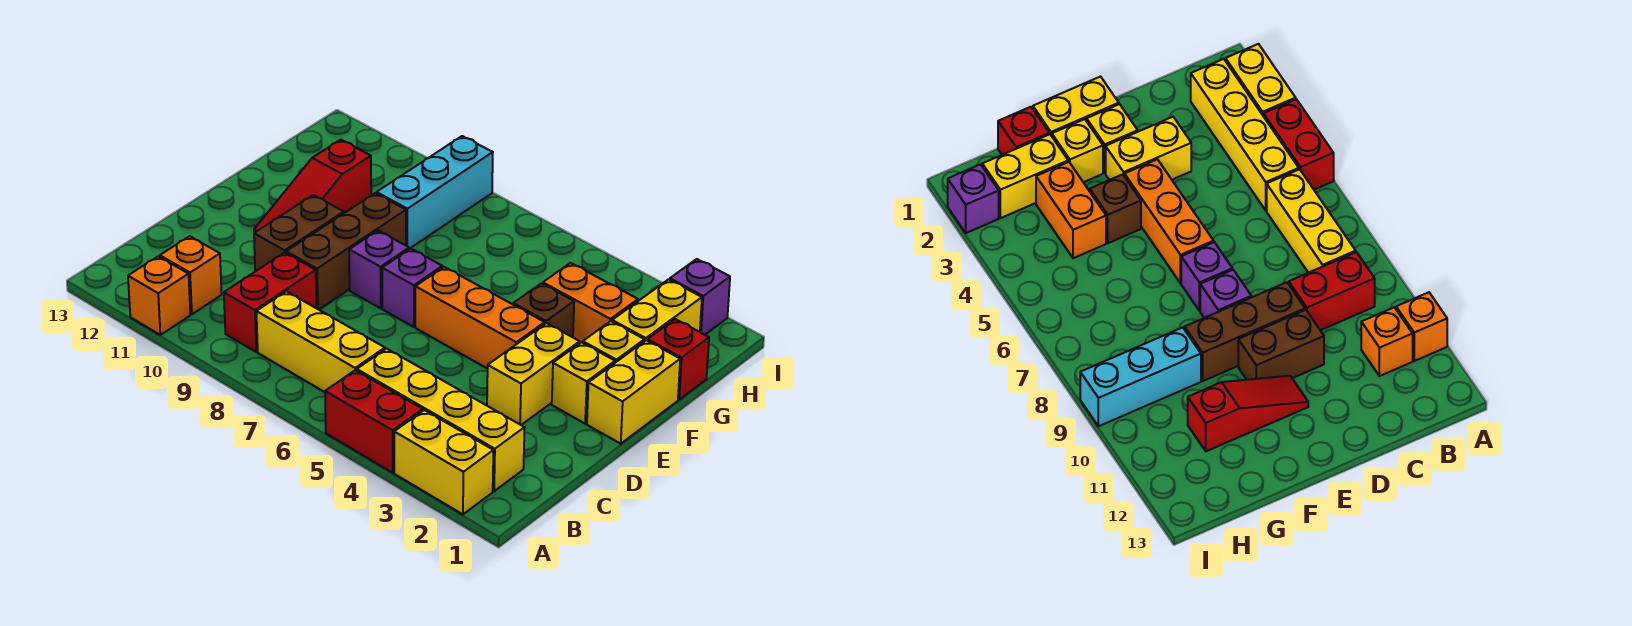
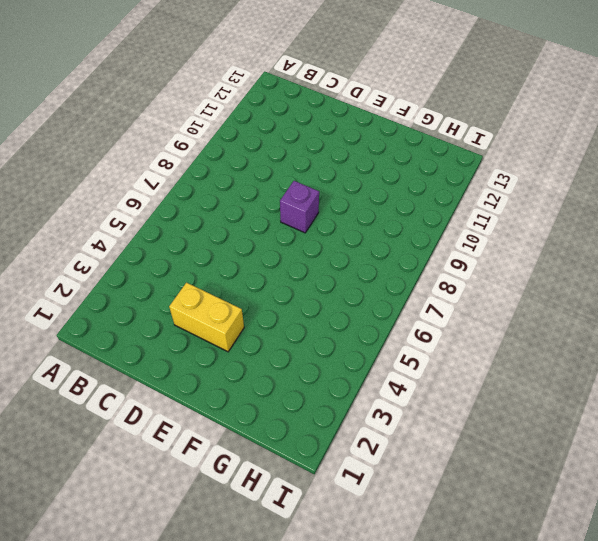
none -> yellow 1x2 brick [394,410,493,514]
none -> red 1x2 brick [325,370,423,473]
none -> orange 1x1 brick [128,256,190,335]

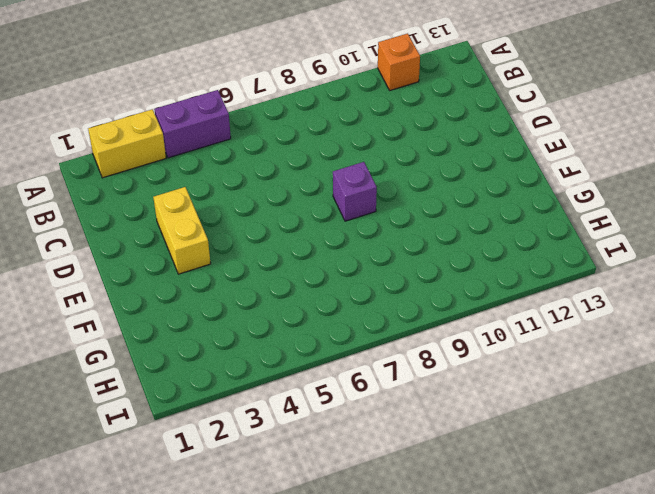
purple 1x2 brick [154,90,231,158] -> red 1x2 brick [325,370,423,473]
none -> yellow 1x4 brick [357,349,525,491]
none -> yellow 1x3 brick [256,291,385,392]
none -> red 1x2 brick [224,252,316,352]

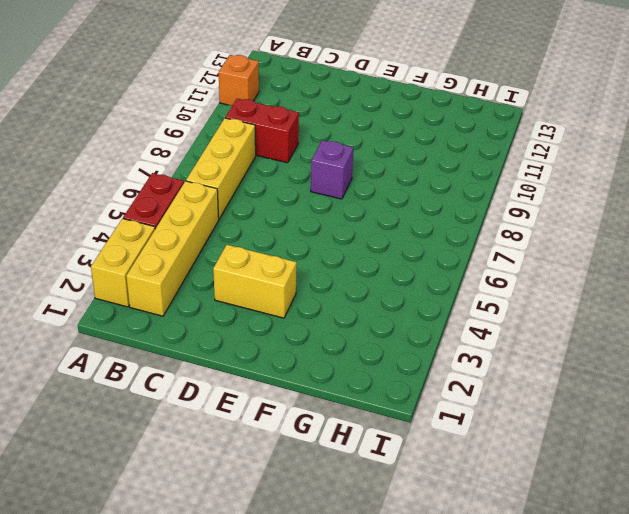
none -> orange 1x1 brick [160,236,222,314]
none -> brown 1x3 brick [286,193,406,310]
none -> brown 1x2 brick [254,195,344,271]

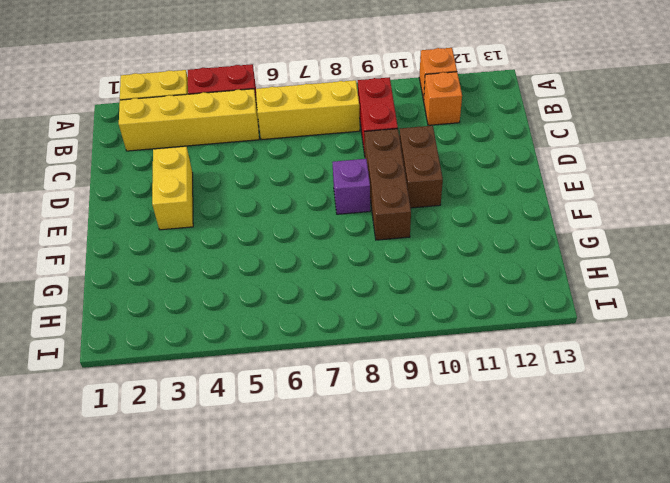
none -> yellow 1x2 brick [587,340,680,444]
none -> yellow 1x1 brick [552,342,615,424]
none -> orange 1x3 brick [415,267,545,369]

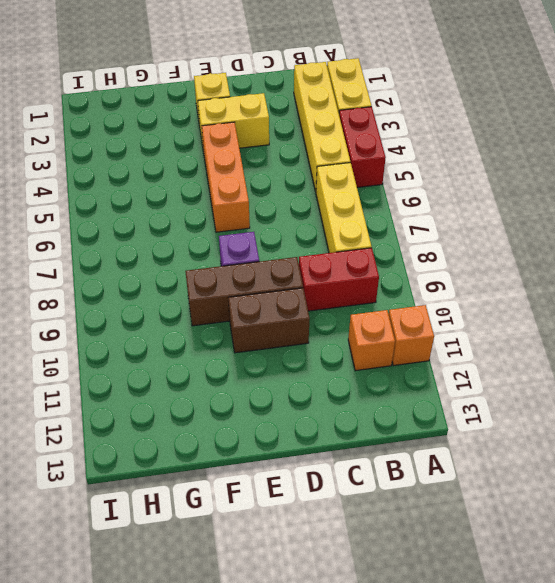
none -> yellow 1x2 brick [587,340,680,444]
none -> purple 1x1 brick [382,248,442,327]
none -> red 1x3 slope [254,140,371,233]

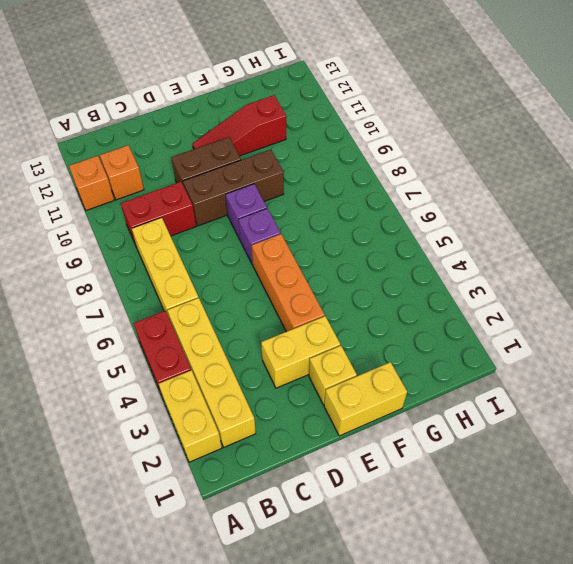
none -> yellow 1x1 brick [583,321,644,363]
none -> brown 1x1 brick [513,283,574,337]
none -> red 1x1 brick [648,319,709,399]

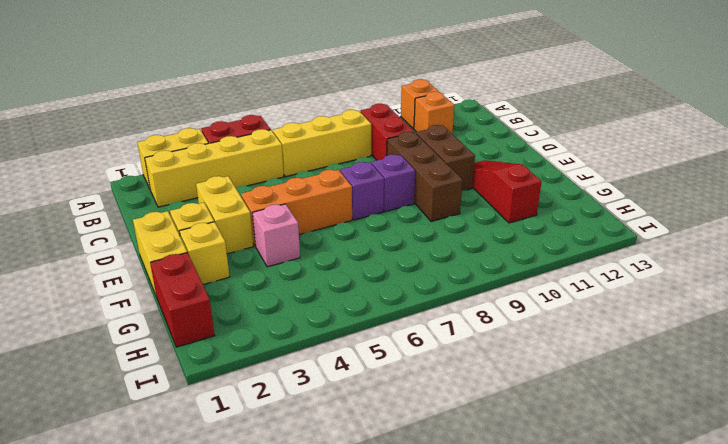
pink 1x1 brick [253,204,300,267] -> brown 1x1 brick [513,283,574,337]
red 1x2 brick [150,253,215,347] -> red 1x1 brick [648,319,709,399]
none -> yellow 1x2 brick [612,279,702,341]
none -> orange 1x2 brick [543,263,638,343]
none -> cyan 1x3 brick [377,136,493,249]

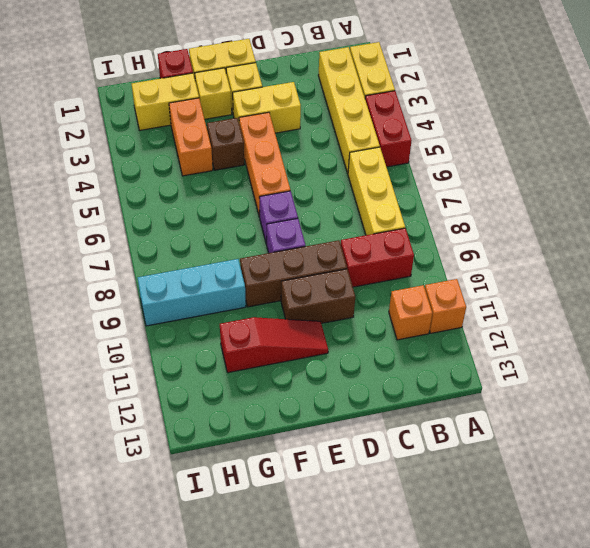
none -> purple 1x1 brick [670,259,730,335]

